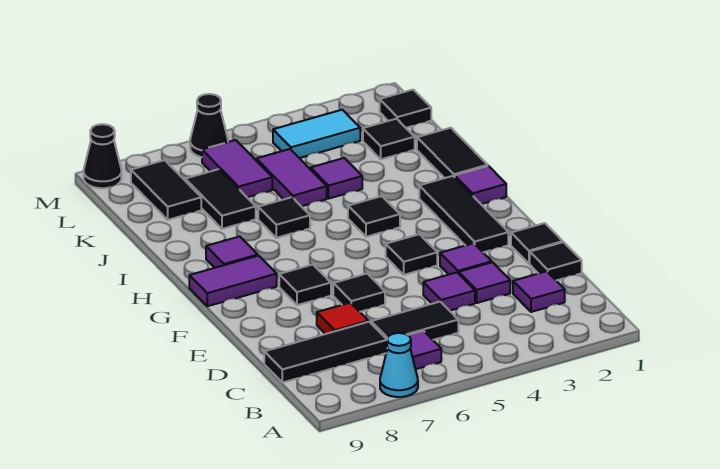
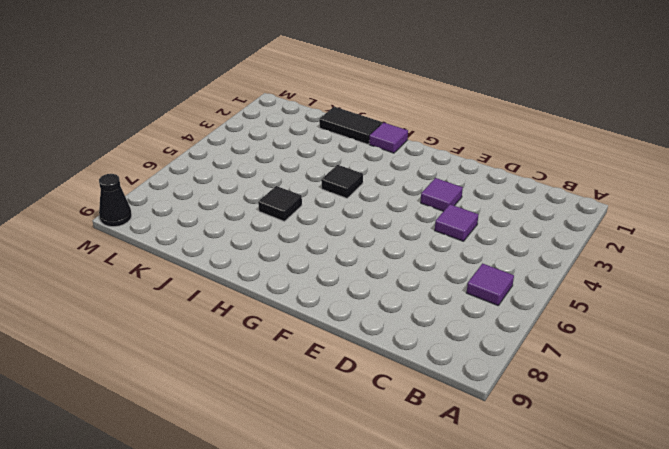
none -> cyan 1x1 cone [380,333,418,397]
none -> purple 1x1 tile [513,271,565,312]
none -> black 1x2 tile [371,302,458,340]
none -> black 1x3 tile [264,322,387,383]

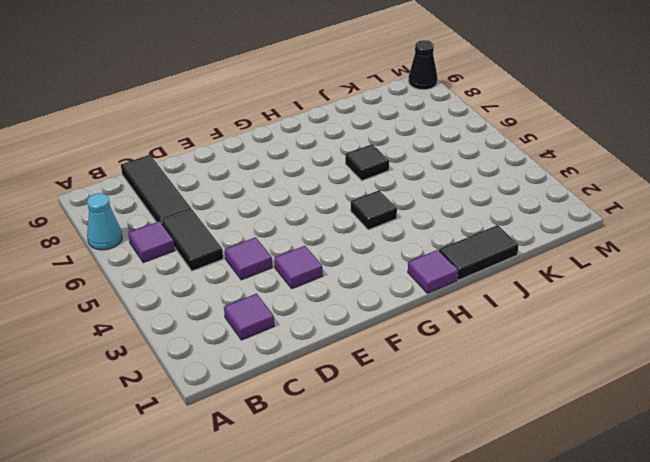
none -> black 1x1 tile [530,242,582,280]
none -> purple 1x1 tile [459,262,510,303]
none -> red 1x1 tile [317,303,368,334]
none -> black 1x1 tile [511,223,563,264]

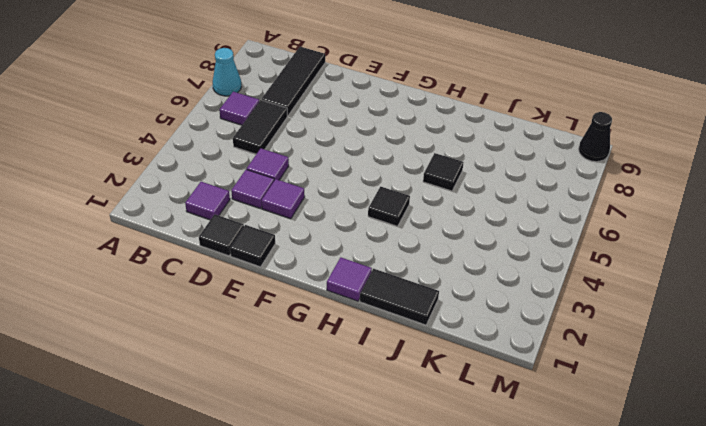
none -> red 1x1 tile [317,303,368,334]
none -> black 1x1 tile [333,274,385,312]
none -> black 1x3 tile [419,176,508,252]
none -> black 1x1 tile [386,234,437,275]

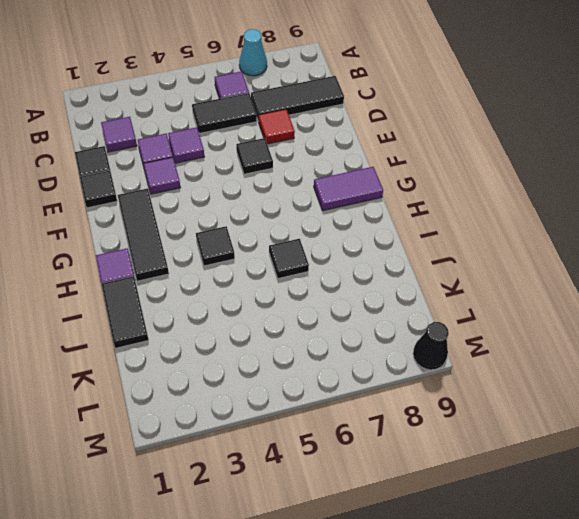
none -> black 1x1 tile [386,234,437,275]
none -> black 1x1 tile [279,265,331,305]
none -> purple 1x1 tile [206,236,258,268]
none -> purple 1x1 tile [311,158,362,199]

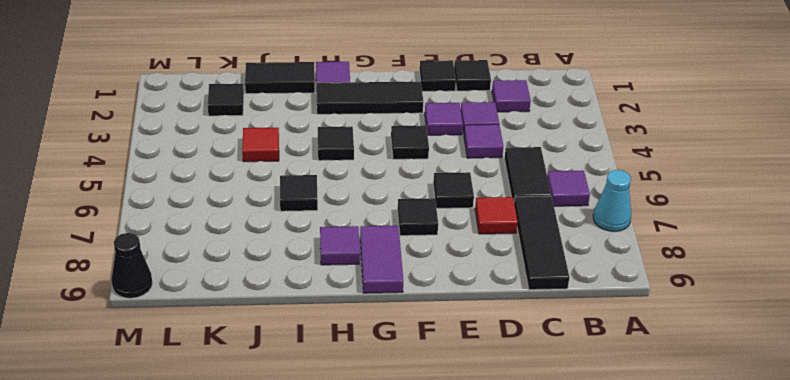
red 1x1 tile [242,128,279,162] -> purple 1x1 tile [311,158,362,199]
none -> purple 1x2 tile [256,149,327,206]
none -> black 1x2 tile [185,169,256,229]
none -> purple 1x2 tile [202,140,272,197]
none -> black 1x2 tile [131,160,201,220]

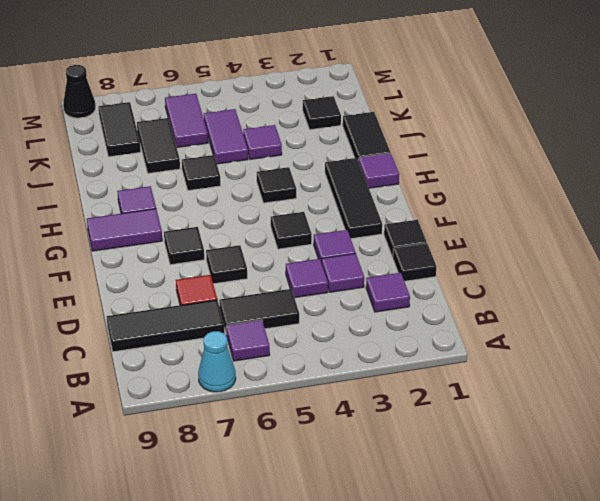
none -> black 1x1 tile [380,90,431,128]
none -> cyan 1x2 tile [273,110,360,158]
none -> black 1x1 cone [190,94,228,157]

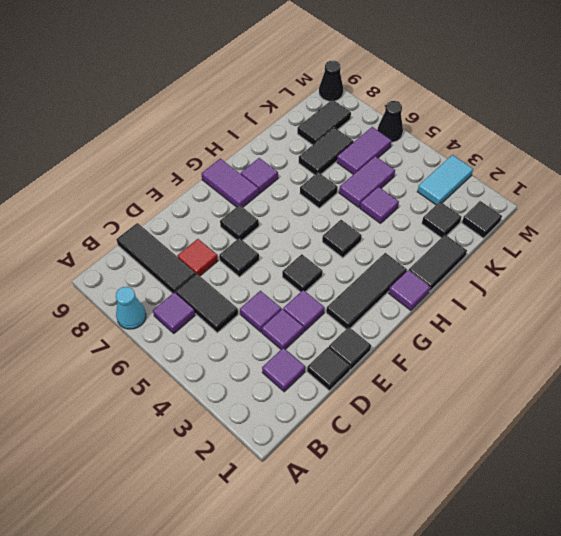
cyan 1x2 tile [417,155,473,205] -> cyan 1x2 tile turned to [273,110,360,158]

